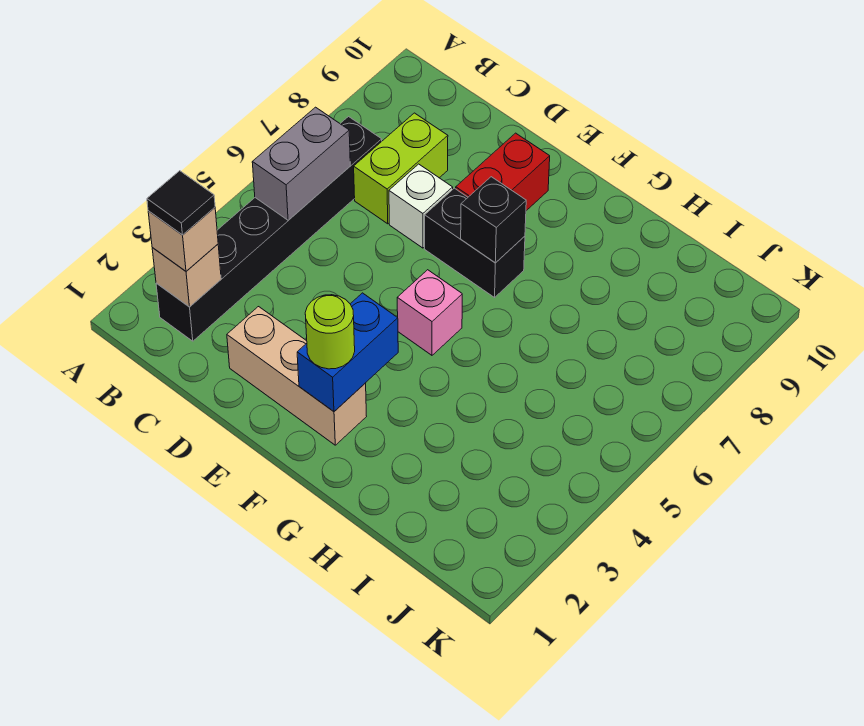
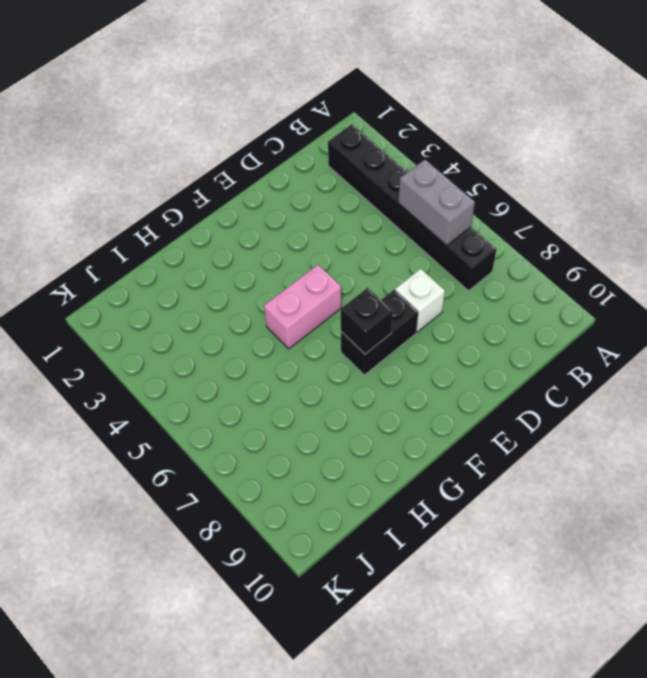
pink 1x2 brick [264,265,341,349] -> pink 1x1 brick [397,270,462,355]
none -> lime 1x2 brick [354,113,448,224]
none -> tan 1x3 brick [227,307,367,445]
none -> red 1x2 brick [456,133,550,211]

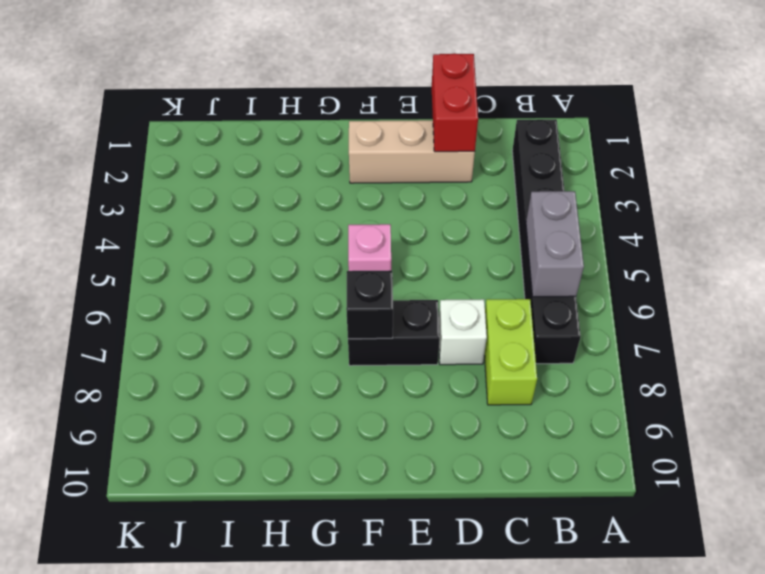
red 1x2 brick [432,53,478,152] -> red 1x2 brick moved to [456,133,550,211]
none -> tan 1x1 brick [152,244,221,307]
none -> blue 1x2 brick [297,293,398,411]
none -> tan 1x1 brick [148,208,218,271]

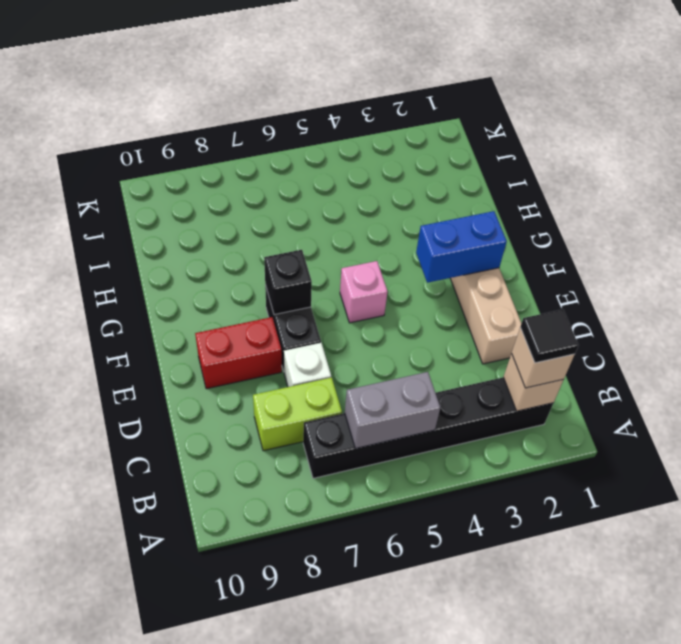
none -> lime 1x1 round brick [305,295,355,369]

